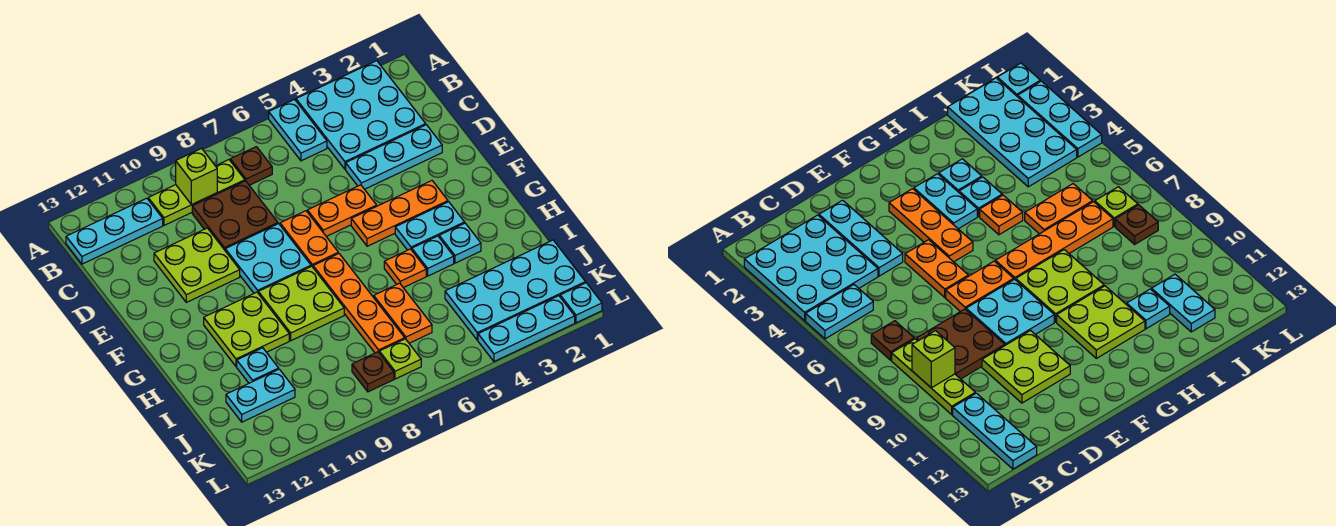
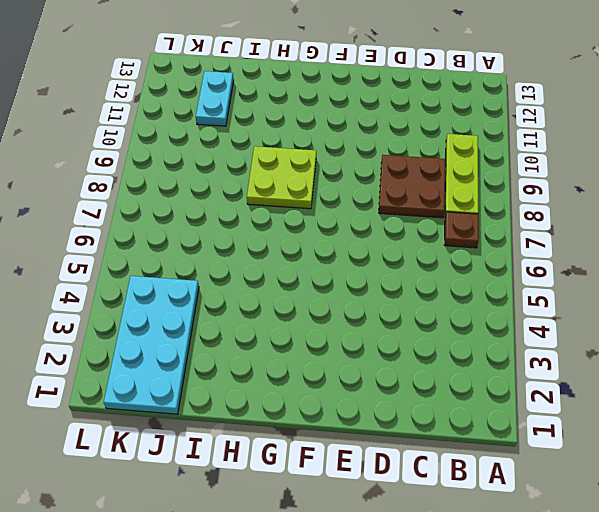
none -> cyan 3x3 plate [296,61,426,169]
none -> cyan 1x2 plate [269,99,327,161]
none -> cyan 1x3 plate [66,198,163,264]

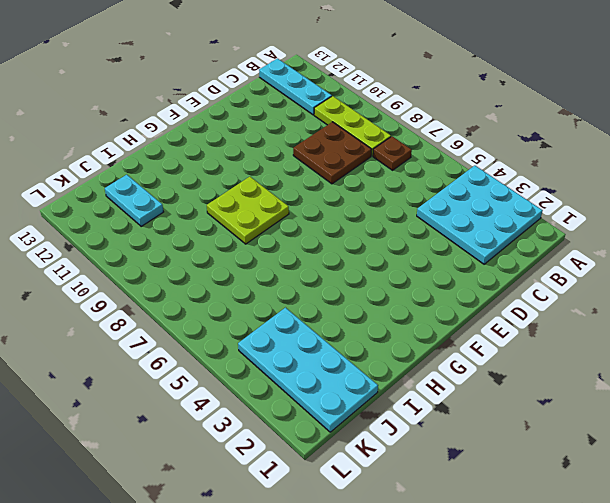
none -> cyan 1x2 plate [269,99,327,161]
none -> cyan 1x3 plate [346,125,442,189]
none -> lime 2x2 plate [154,228,240,302]

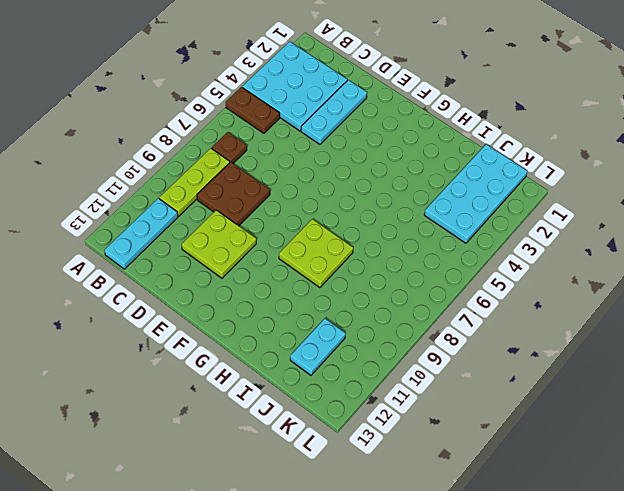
brown 1x2 plate [226,87,280,133] -> cyan 1x2 plate [269,99,327,161]
none -> orange 1x2 plate [307,185,377,236]
none -> orange 1x2 plate [280,211,338,267]
none -> cyan 2x2 plate [225,224,311,293]

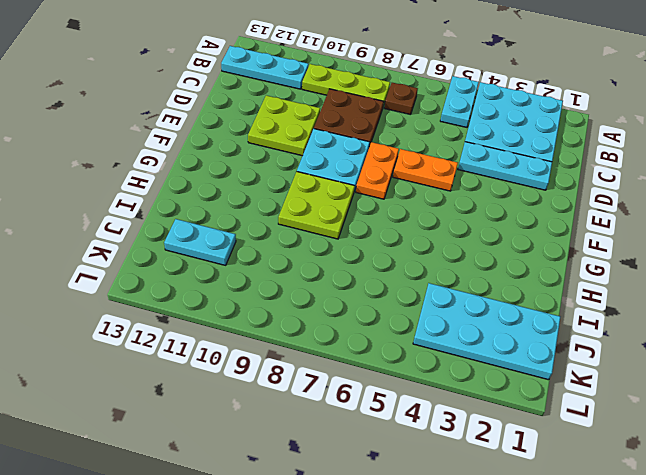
none -> orange 1x3 plate [351,181,448,246]
none -> cyan 1x2 plate [395,202,465,250]
none -> orange 1x4 plate [313,253,405,353]

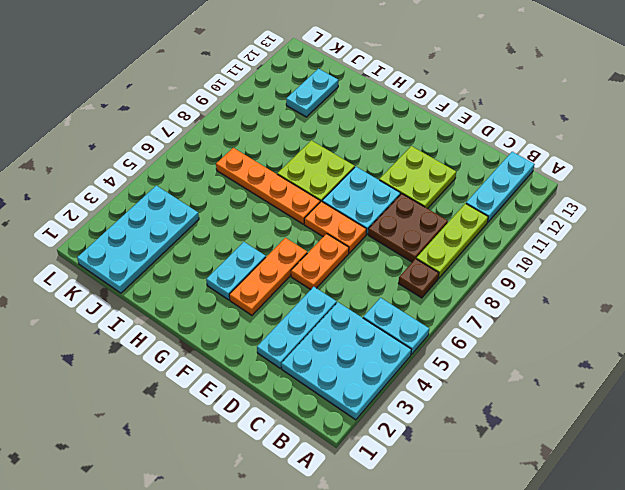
none -> lime 2x2 plate [204,292,289,366]
none -> cyan 1x1 plate [439,223,481,263]
none -> cyan 1x1 plate [412,236,454,276]

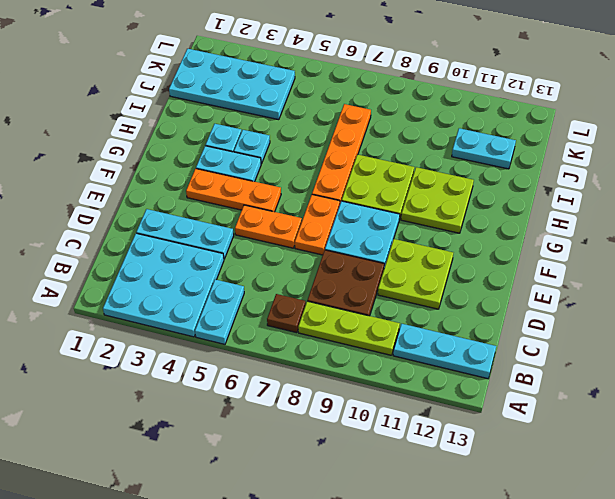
none -> orange 1x1 plate [384,249,426,288]
none -> orange 1x2 plate [374,283,432,343]
none -> cyan 1x1 plate [237,348,279,383]

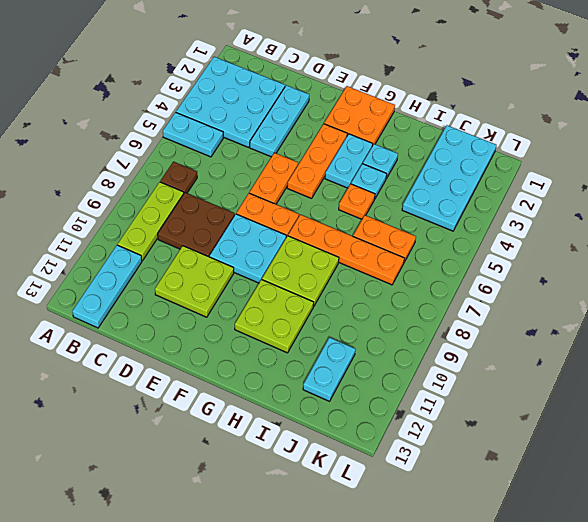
orange 2x2 plate [324,86,395,146] -> none
none -> cyan 1x1 plate [237,348,279,383]
none -> lime 1x1 plate [379,339,421,379]
none -> brown 1x1 plate [352,352,394,392]

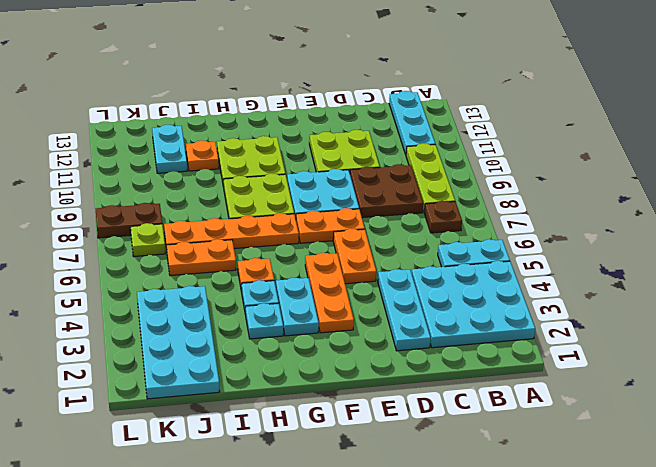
orange 1x1 plate [186,140,219,171] -> cyan 1x1 plate [237,348,279,383]
brown 1x2 plate [96,203,162,238] -> brown 1x1 plate [352,352,394,392]
none -> cyan 1x1 plate [560,283,602,323]
none -> cyan 1x3 plate [478,296,575,361]
none -> lime 1x1 brick [176,148,217,204]

